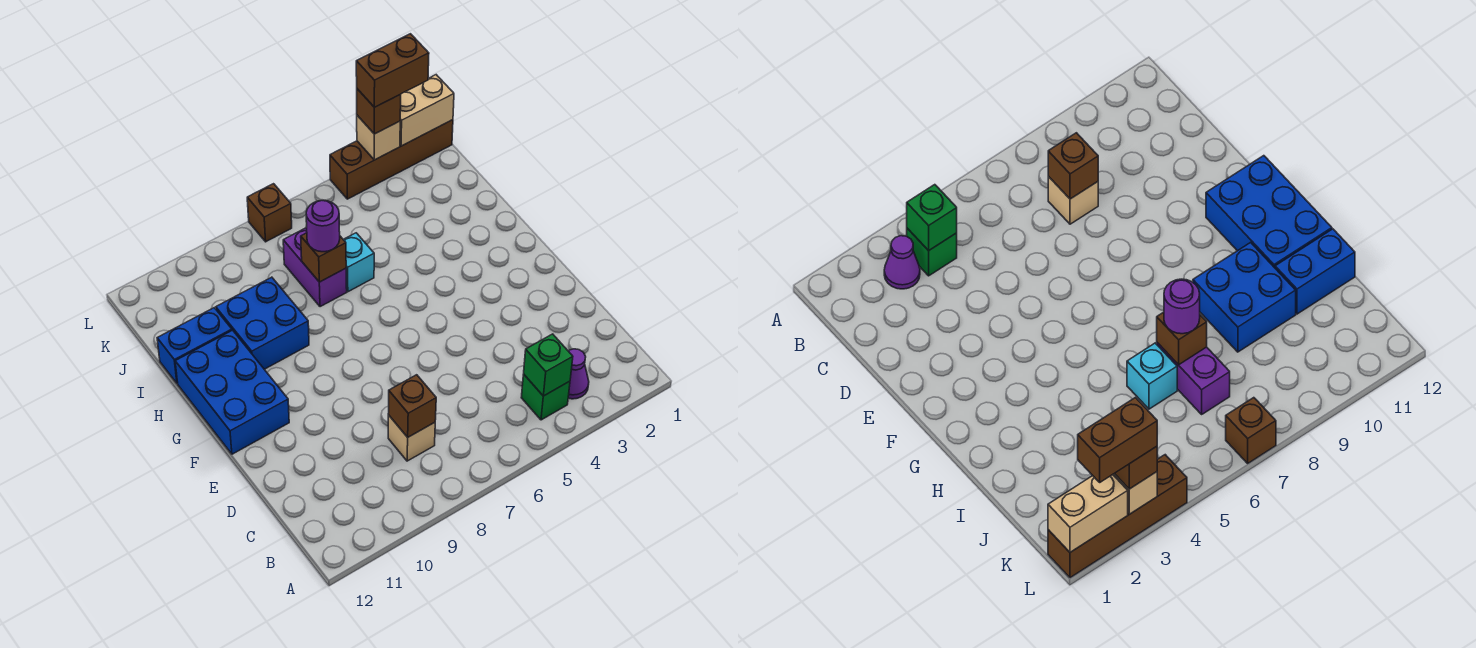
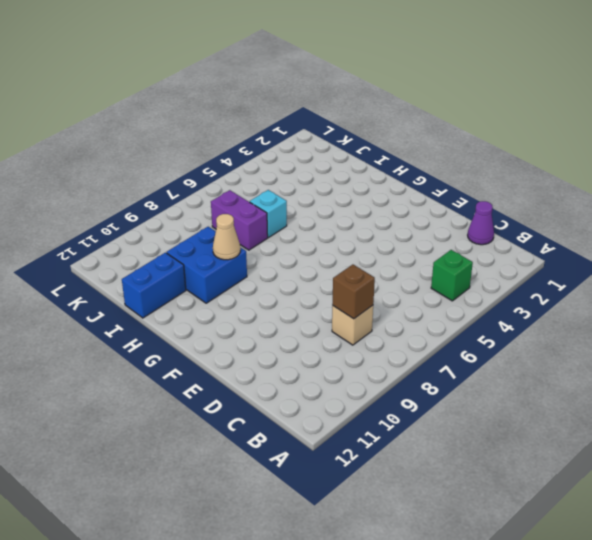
purple 1x1 cone [468,201,494,245] -> purple 1x1 cone moved to [568,349,589,399]
tan 1x1 cone [213,214,240,260] -> none
none -> blue 2x3 brick [175,330,289,454]
none -> brown 1x4 brick [330,120,453,199]
none -> brown 1x1 brick [247,184,292,242]

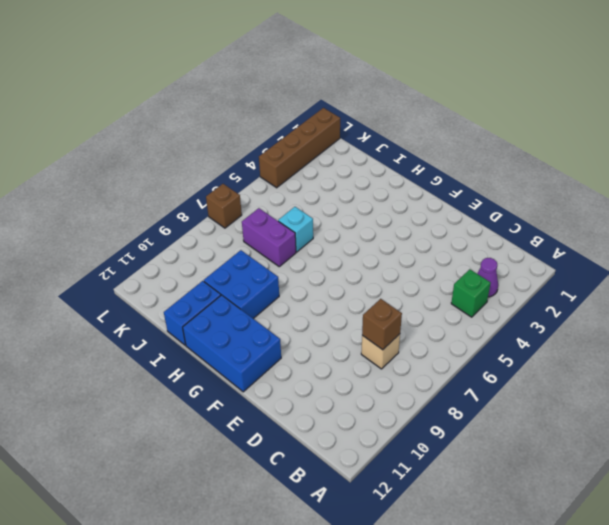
none -> green 1x1 brick [524,334,573,396]
none -> brown 1x1 brick [301,233,346,282]
none -> tan 1x2 brick [400,75,454,146]

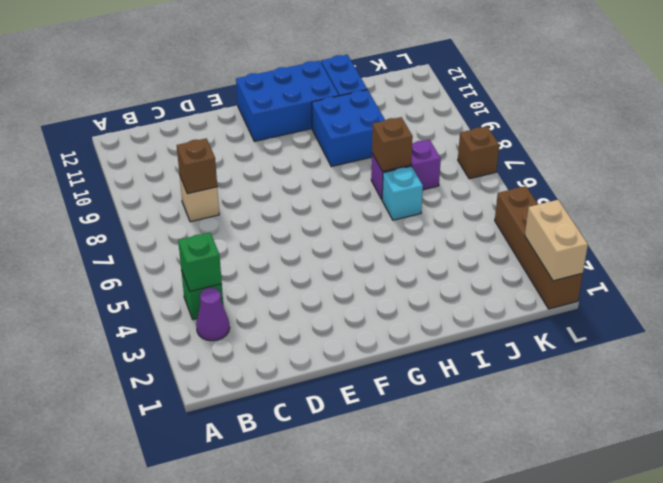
none -> tan 1x1 brick [357,115,400,160]
none -> purple 1x1 round brick [306,201,340,252]
none -> brown 1x1 brick [357,89,401,134]

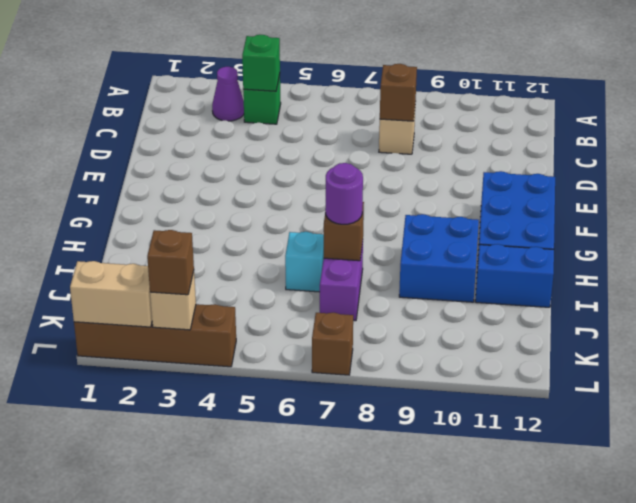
none -> brown 1x2 brick [356,34,429,107]

